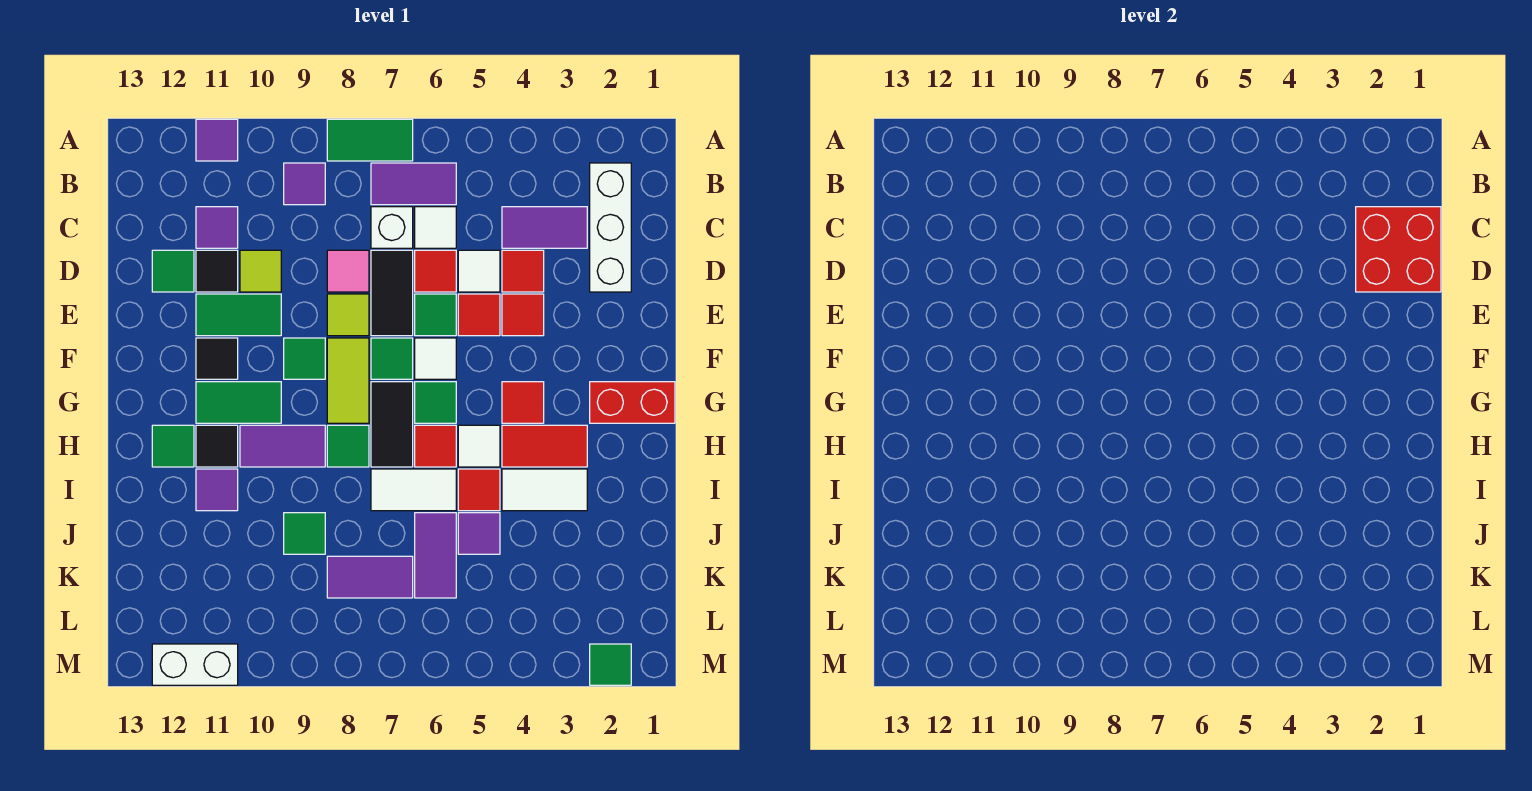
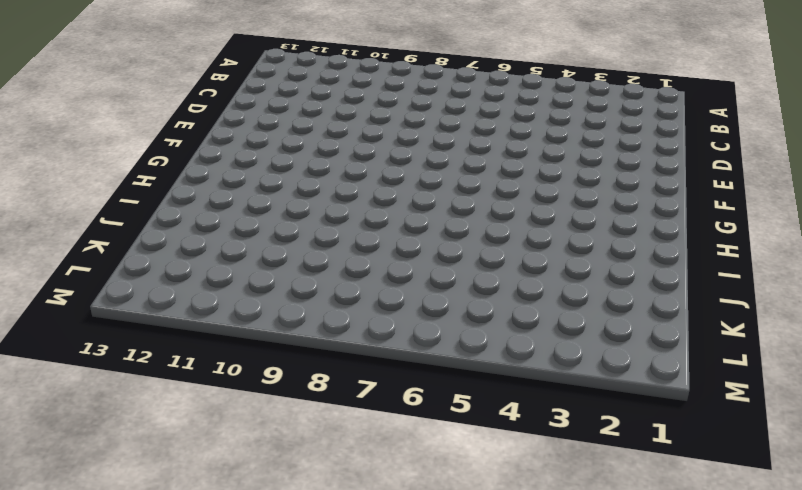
none -> green 1x2 tile [327,119,413,161]
none -> purple 1x1 tile [196,119,238,161]
none -> white 1x3 brick [590,163,631,292]
none -> purple 1x2 tile [371,163,456,205]

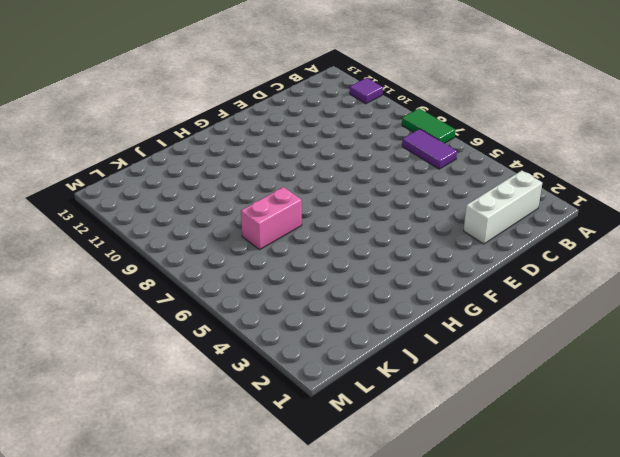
pink 1x2 brick [241,187,302,250] -> white 1x2 tile [371,469,456,511]
none -> purple 1x1 tile [284,163,325,205]
none -> purple 1x2 tile [502,207,587,248]
none -> white 1x1 tile [415,207,456,248]
none -> white 1x1 brick [371,207,413,248]

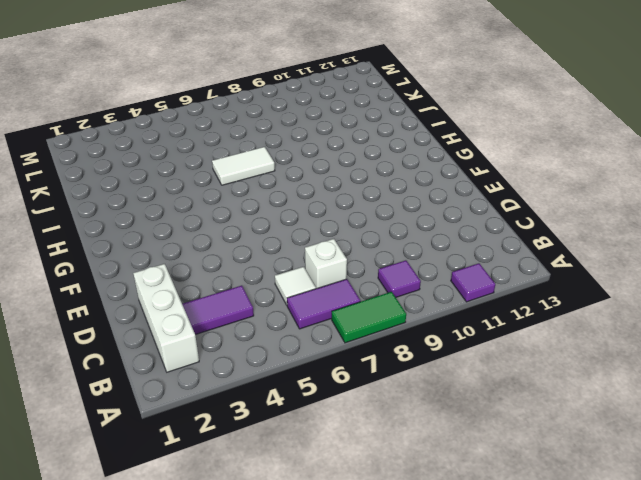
none -> purple 1x1 tile [196,207,238,248]
none -> red 1x1 tile [502,250,544,292]
none -> white 1x1 tile [458,250,500,292]
none -> red 1x1 tile [415,250,456,292]

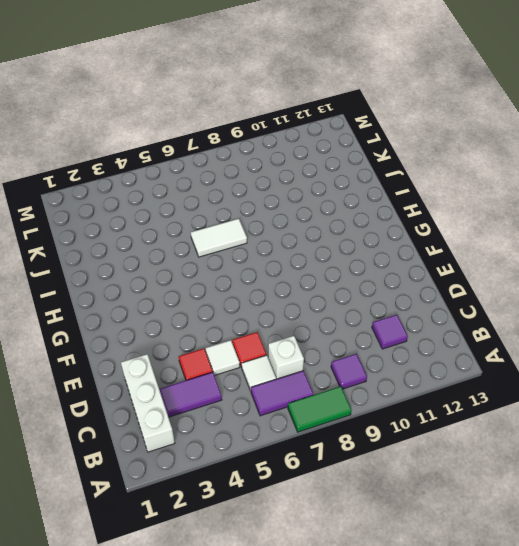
none -> purple 1x1 tile [196,119,238,161]
none -> black 1x2 tile [371,250,413,336]
none -> pink 1x1 tile [327,250,369,292]
none -> lime 1x1 tile [240,250,281,292]

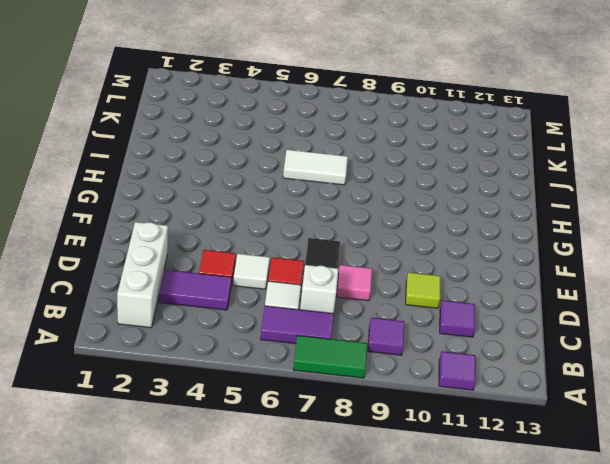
none -> black 1x1 tile [196,250,238,292]
none -> green 1x1 tile [152,250,194,292]
none -> red 1x1 tile [502,294,544,336]
none -> red 1x1 tile [458,294,500,336]

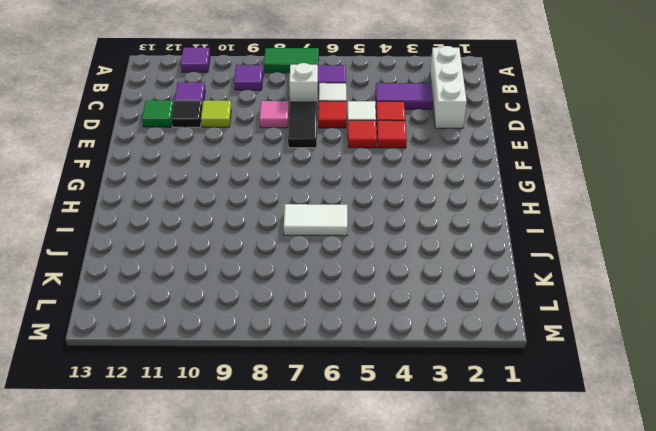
none -> green 1x1 tile [415,294,456,336]
none -> lime 1x1 tile [327,294,369,336]
none -> green 1x2 tile [196,294,281,336]
none -> white 1x1 tile [415,338,456,379]

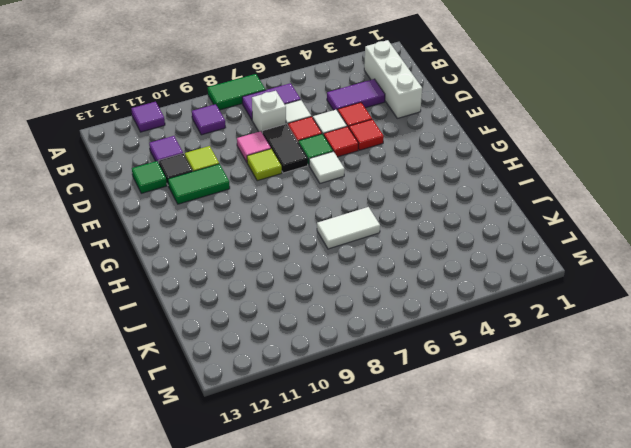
none -> green 1x1 tile [371,338,413,379]
none -> lime 1x2 tile [327,338,369,423]
none -> green 1x1 tile [284,338,325,379]
none -> black 1x1 tile [196,338,238,379]

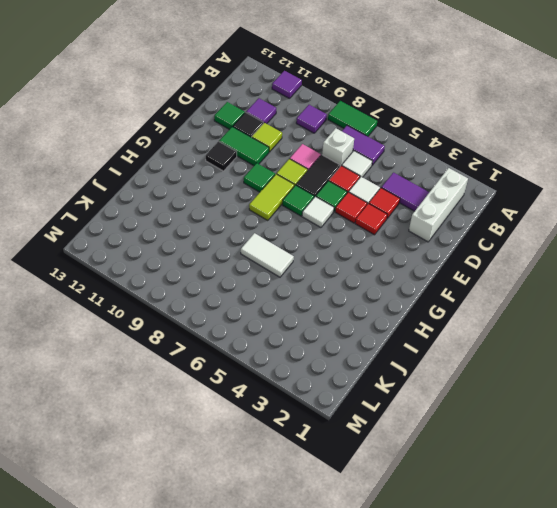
none -> red 1x2 brick [590,382,675,423]
none -> red 1x1 tile [502,382,544,423]
none -> green 1x1 tile [415,382,456,423]
none -> black 1x2 tile [371,382,413,467]

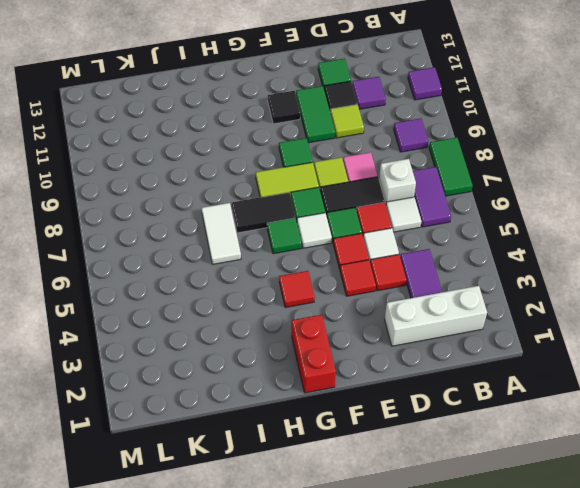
none -> green 1x2 tile [196,382,281,423]
none -> red 1x2 tile [502,425,587,467]
none -> white 1x1 tile [458,425,500,467]
none -> red 1x1 tile [415,425,456,467]

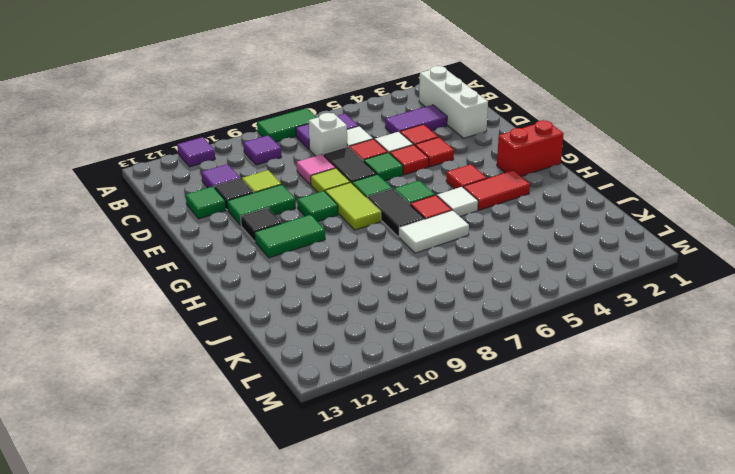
none -> white 1x1 tile [415,338,456,379]
none -> green 1x1 tile [327,425,369,467]
none -> purple 1x2 tile [240,425,325,467]
none -> black 1x1 tile [196,425,238,467]

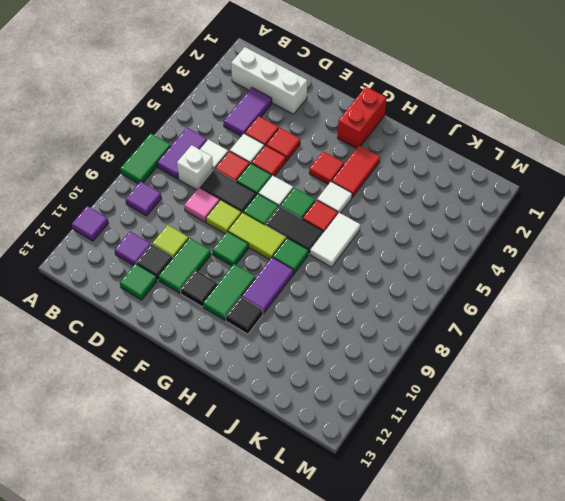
none -> green 1x1 tile [152,425,194,467]
none -> white 1x2 tile [502,469,587,511]
none -> red 1x1 tile [458,469,500,511]
none -> purple 1x1 tile [196,469,238,511]

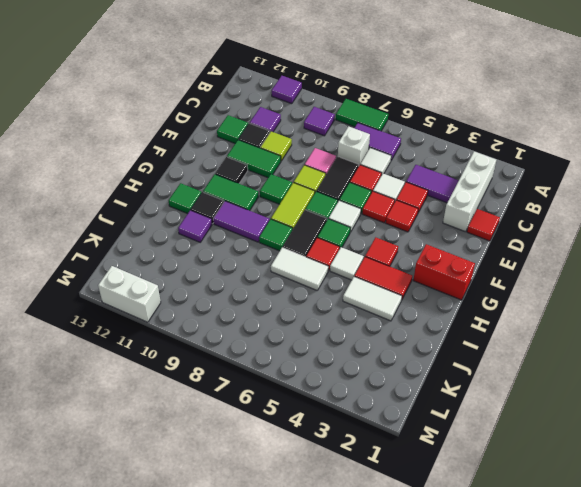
red 1x1 tile [467,209,500,241] -> red 1x1 tile moved to [458,469,500,511]
none -> purple 1x1 tile [458,513,500,554]
none -> purple 1x2 tile [415,513,456,598]
none -> green 1x1 tile [284,513,325,554]
none -> purple 1x2 tile [327,556,413,598]

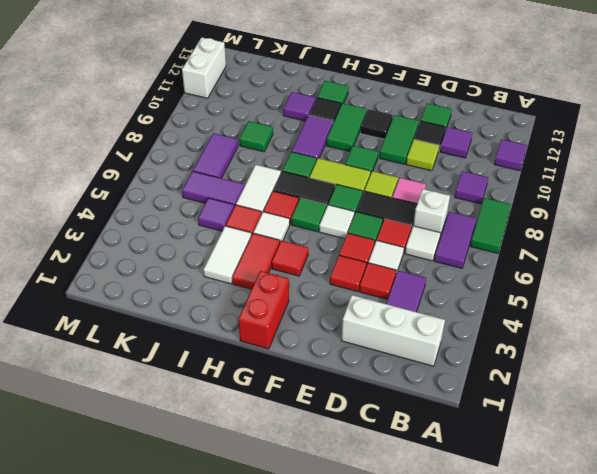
none -> green 1x1 tile [590,644,631,685]
none -> red 2x2 brick [1356,207,1441,292]

